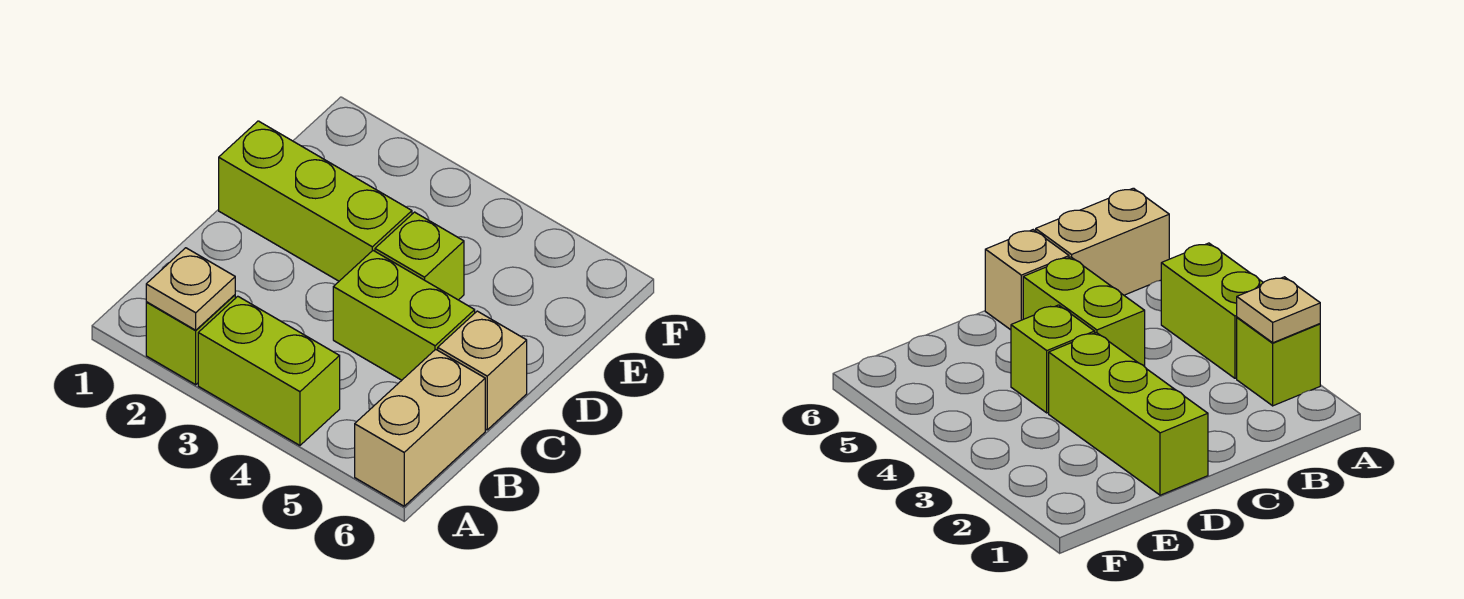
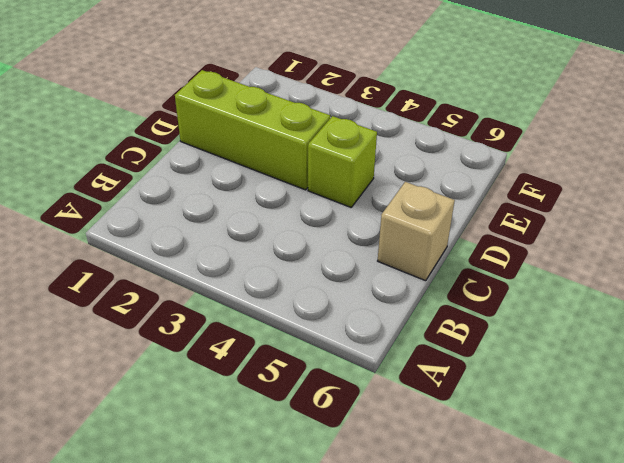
none -> lime 1x1 brick [146,295,235,385]
none -> lime 1x2 brick [198,296,340,445]

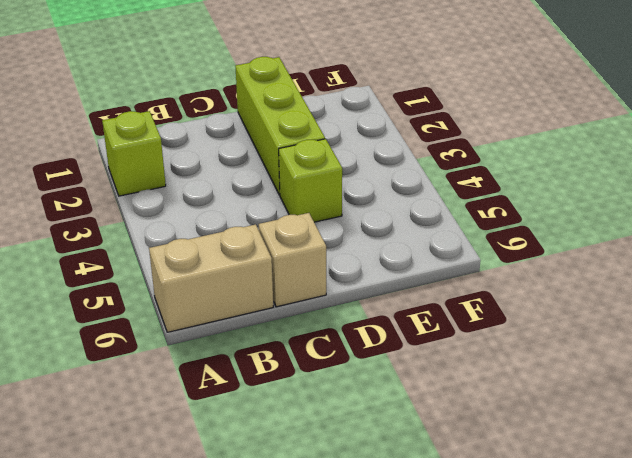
none -> lime 1x2 brick [198,296,340,445]
none -> lime 1x2 brick [333,251,475,380]

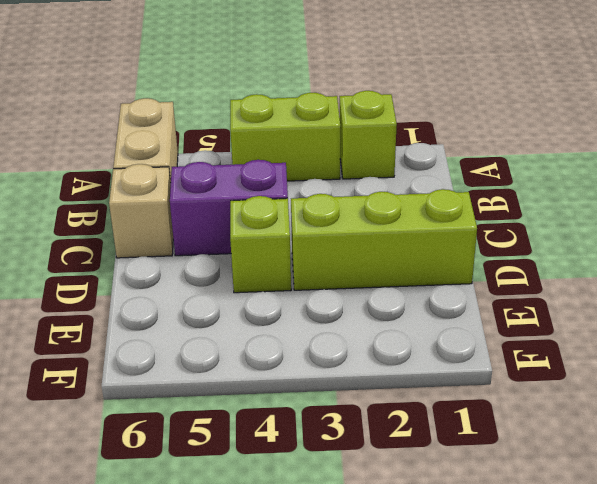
purple 1x2 brick [170,160,288,256] -> lime 1x2 brick [333,251,475,380]
none -> tan 1x1 plate [146,248,235,330]

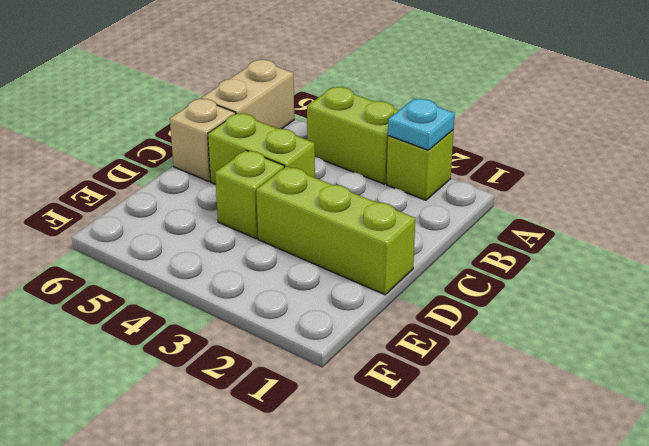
cyan 1x1 plate [388,99,455,150] -> tan 1x1 plate [146,248,235,330]

